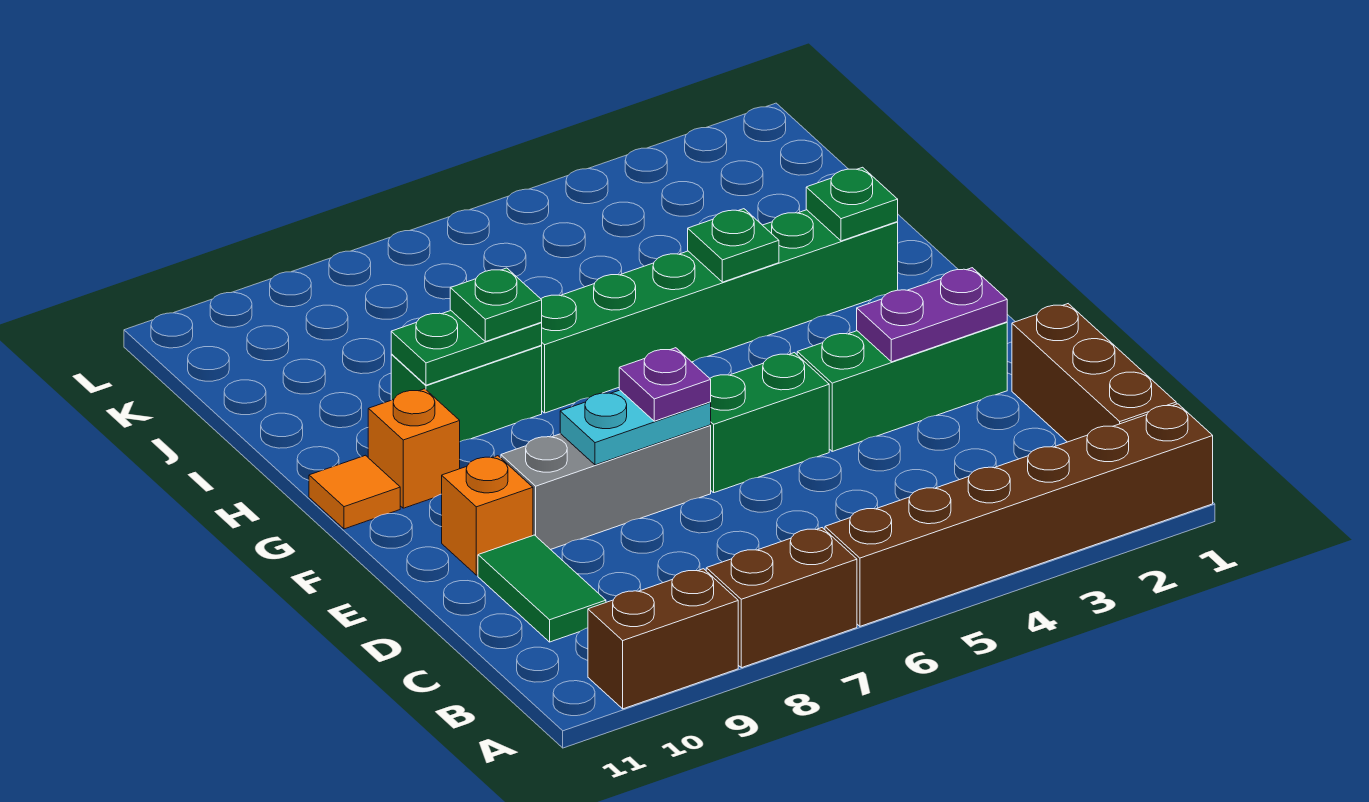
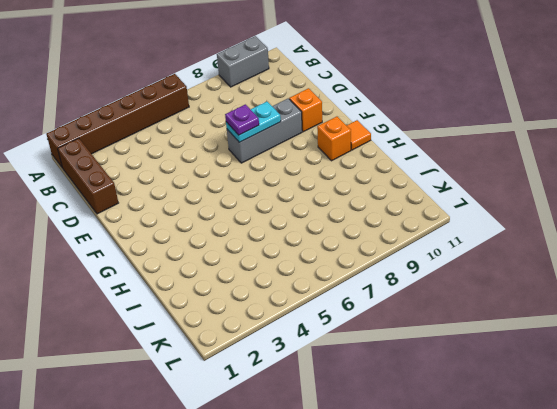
grey 1x2 brick [217,36,269,87] -> brown 1x2 brick [588,569,738,709]
none -> brown 1x2 brick [706,528,857,668]
none -> green 1x2 tile [478,535,606,642]
none -> green 1x3 brick [797,322,1007,451]

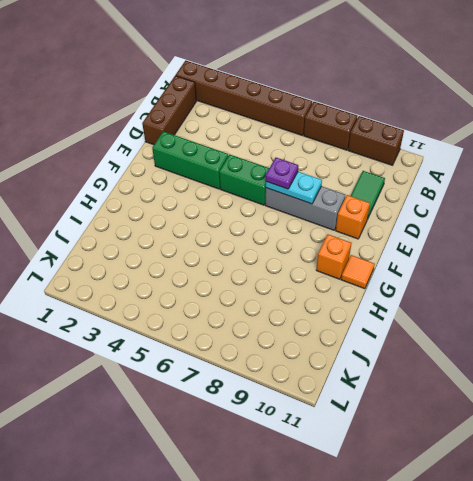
none -> green 1x6 brick [541,210,898,413]
none -> green 1x2 brick [391,346,542,442]
none -> purple 1x2 plate [857,268,1007,362]

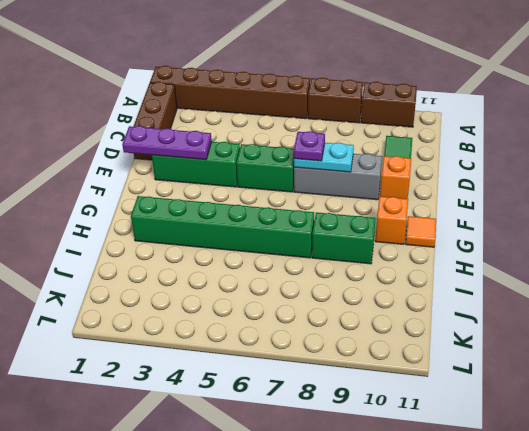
purple 1x3 plate [122,126,212,160] -> purple 1x2 plate [857,268,1007,362]
none -> green 1x1 plate [806,167,898,241]
none -> green 1x1 plate [688,209,779,282]
none -> green 1x2 plate [391,311,542,385]

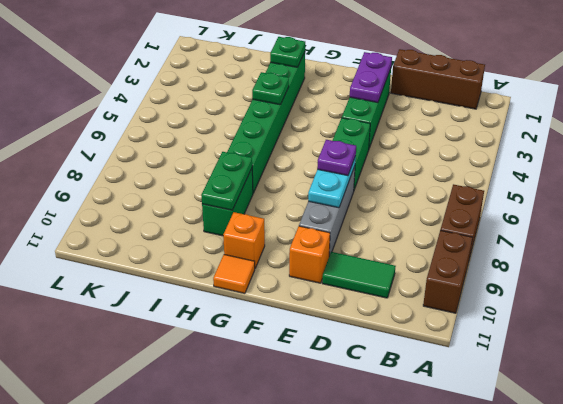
none -> brown 1x6 brick [825,404,1213,626]
none -> green 1x1 plate [450,268,542,342]

